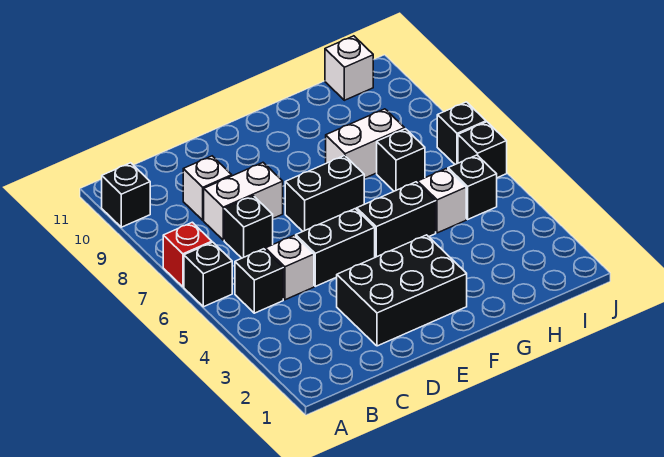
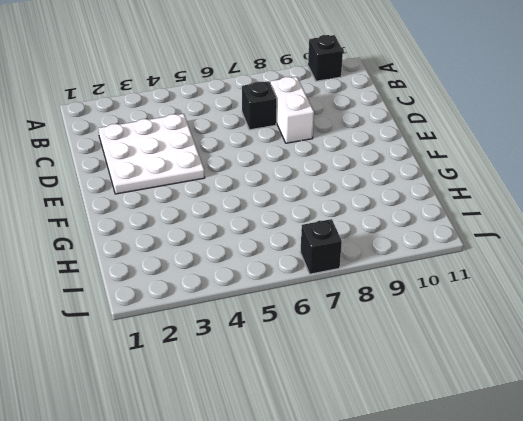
white 3x3 plate [98,114,205,194] -> black 2x3 brick [337,235,467,346]
none -> black 1x1 brick [184,242,232,307]
none -> red 1x1 brick [163,222,212,287]
none -> black 1x1 brick [235,249,283,313]

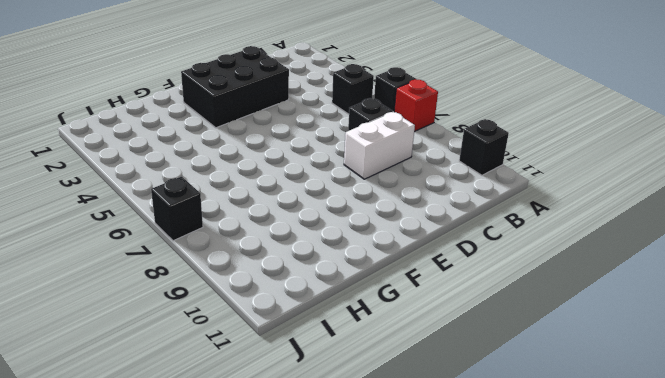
none -> white 1x1 brick [265,235,314,300]
none -> white 1x1 brick [183,156,232,220]
none -> black 1x2 brick [296,209,375,286]

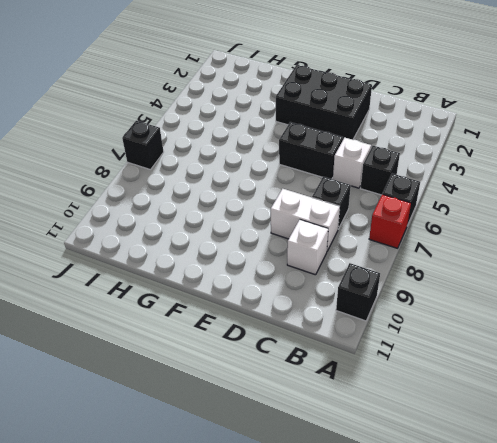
none -> black 1x2 brick [285,156,364,231]
none -> black 1x2 brick [357,182,436,257]
none -> white 1x2 brick [326,109,405,178]

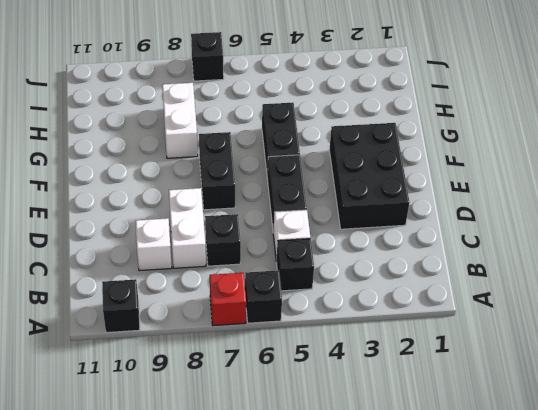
none -> white 1x1 brick [418,169,466,233]
none -> black 1x1 brick [377,129,425,191]
none -> black 1x1 brick [448,155,497,219]

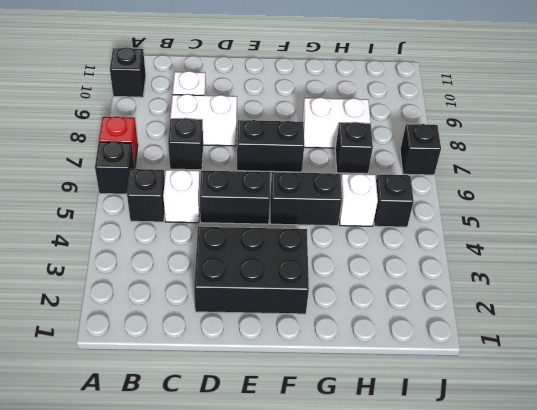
none -> white 1x1 brick [325,36,373,100]
none -> black 1x1 brick [458,122,507,178]

